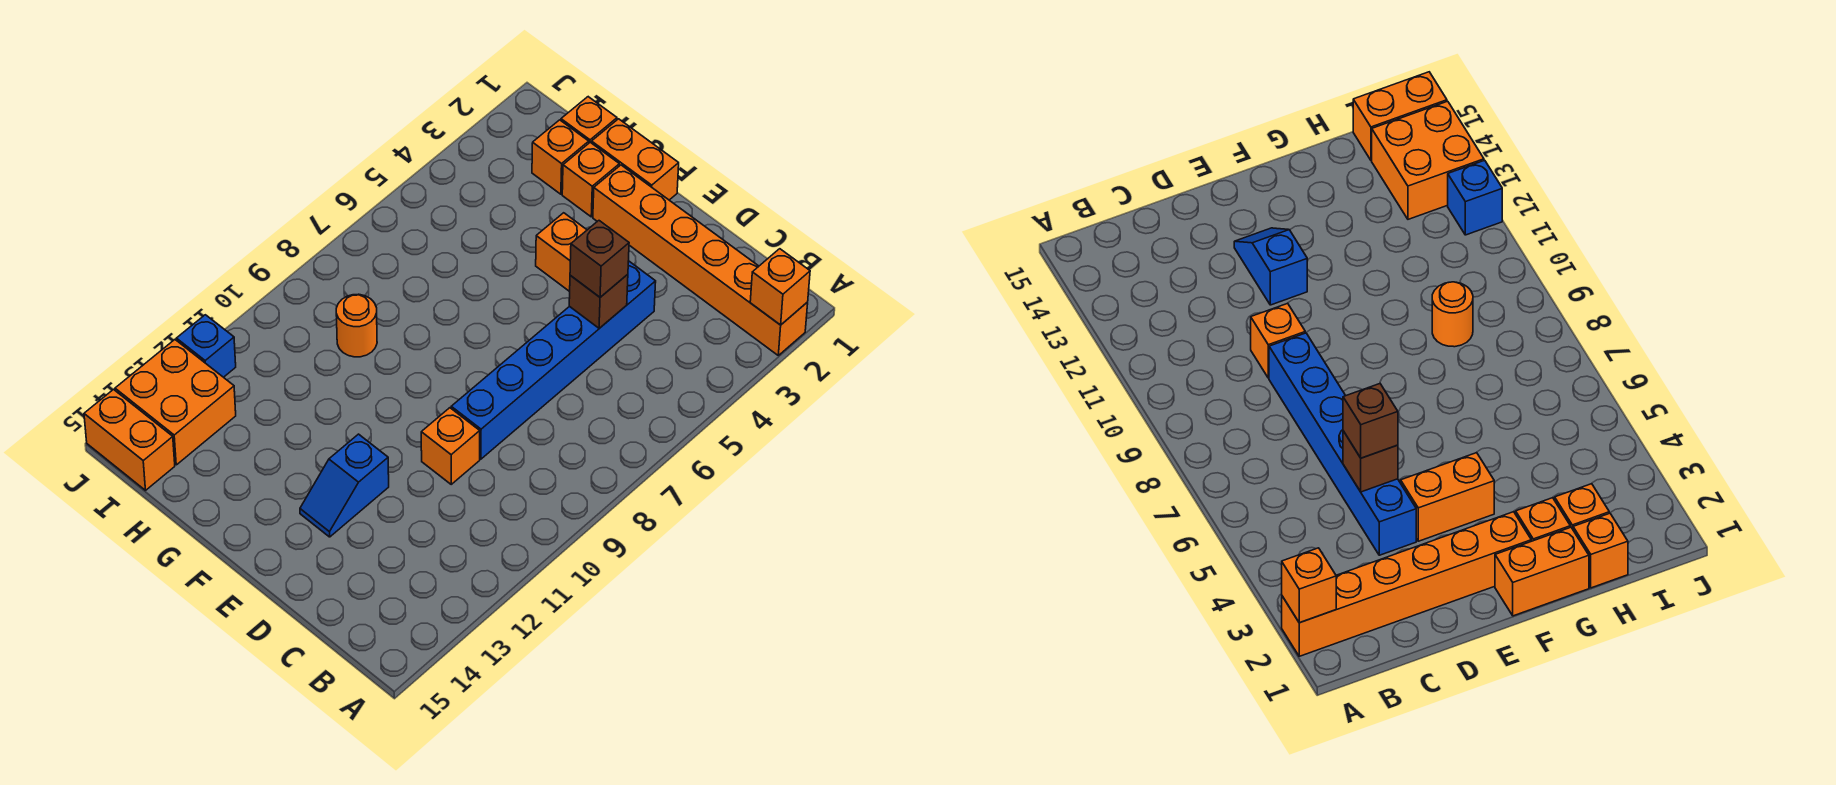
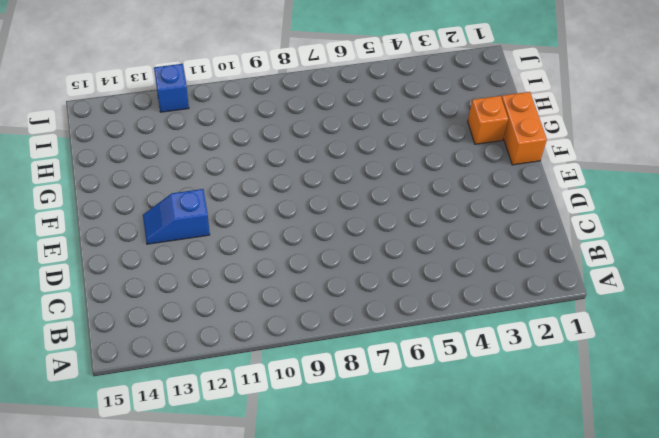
none -> orange 1x6 brick [593,165,808,355]
none -> blue 1x6 brick [451,261,656,459]
none -> orange 1x1 brick [421,408,480,484]

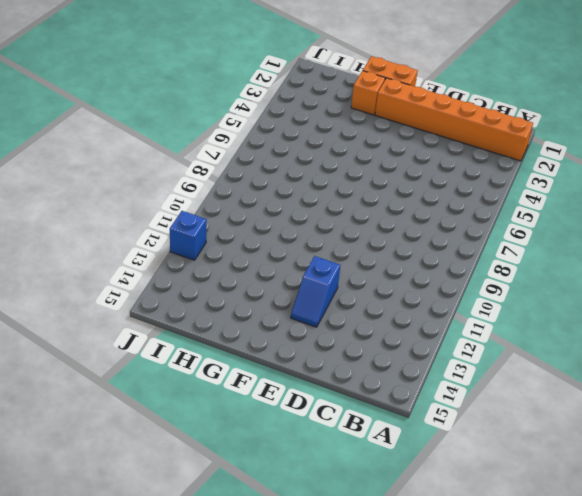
none -> blue 1x6 brick [451,261,656,459]
none -> orange 1x1 brick [421,408,480,484]
none -> orange 1x2 brick [536,213,587,292]

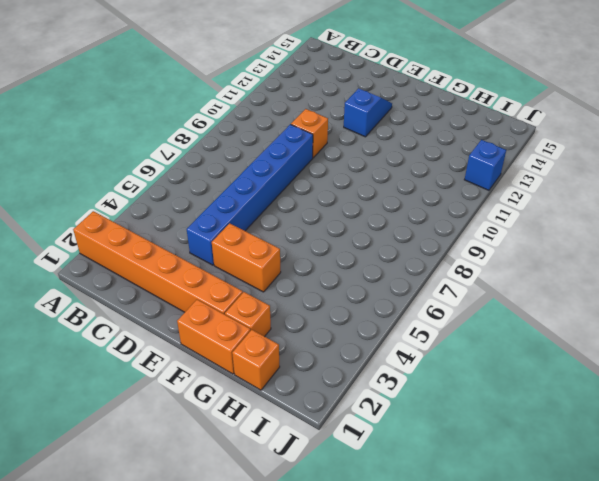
none -> orange 1x1 brick [532,120,589,194]
none -> orange 1x1 round brick [336,294,377,357]
none -> orange 2x2 brick [115,340,236,465]

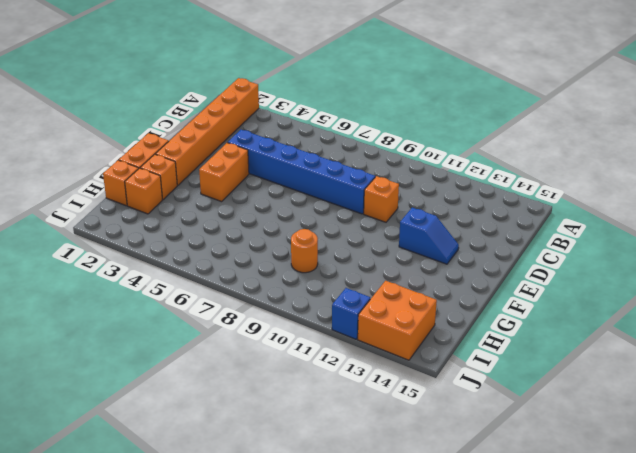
none -> orange 1x2 brick [84,390,175,490]
none -> orange 1x1 brick [750,249,810,325]
none -> brown 1x1 brick [569,274,628,328]

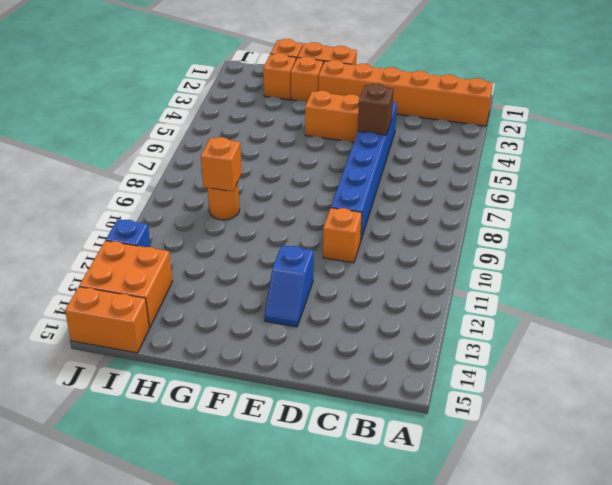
orange 1x1 brick [201,137,242,191] -> orange 1x1 brick moved to [750,249,810,325]
none -> brown 1x1 brick [570,221,629,297]

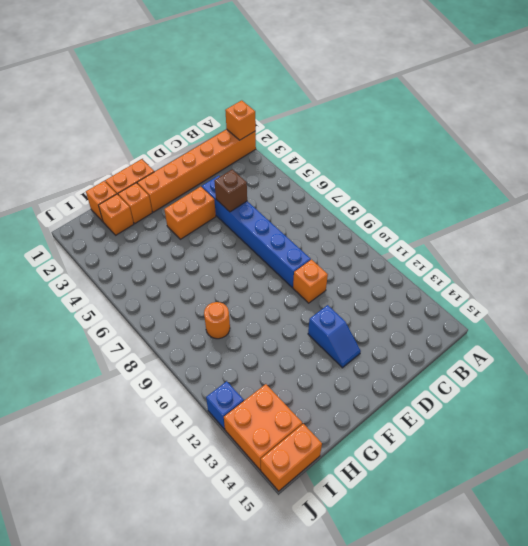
none -> brown 1x1 brick [570,221,629,297]

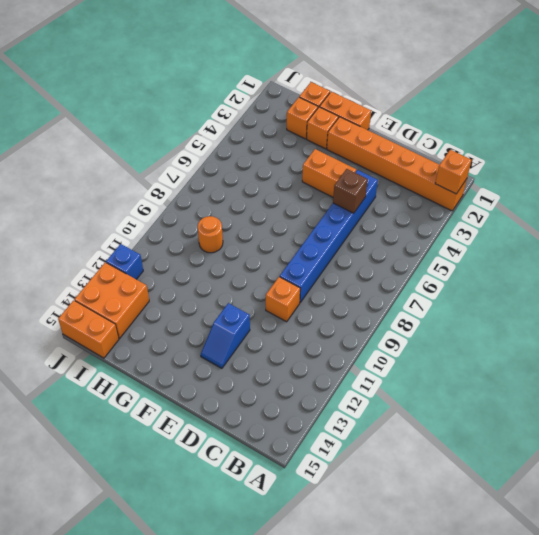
none -> brown 1x1 brick [570,221,629,297]

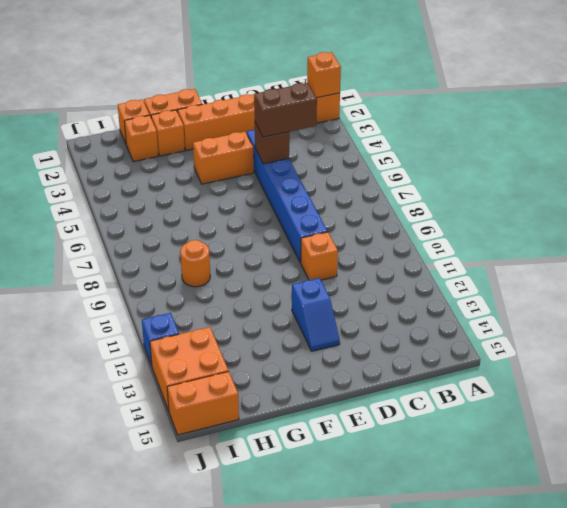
brown 1x2 brick [254,83,317,137] -> brown 1x1 brick [570,221,629,297]

